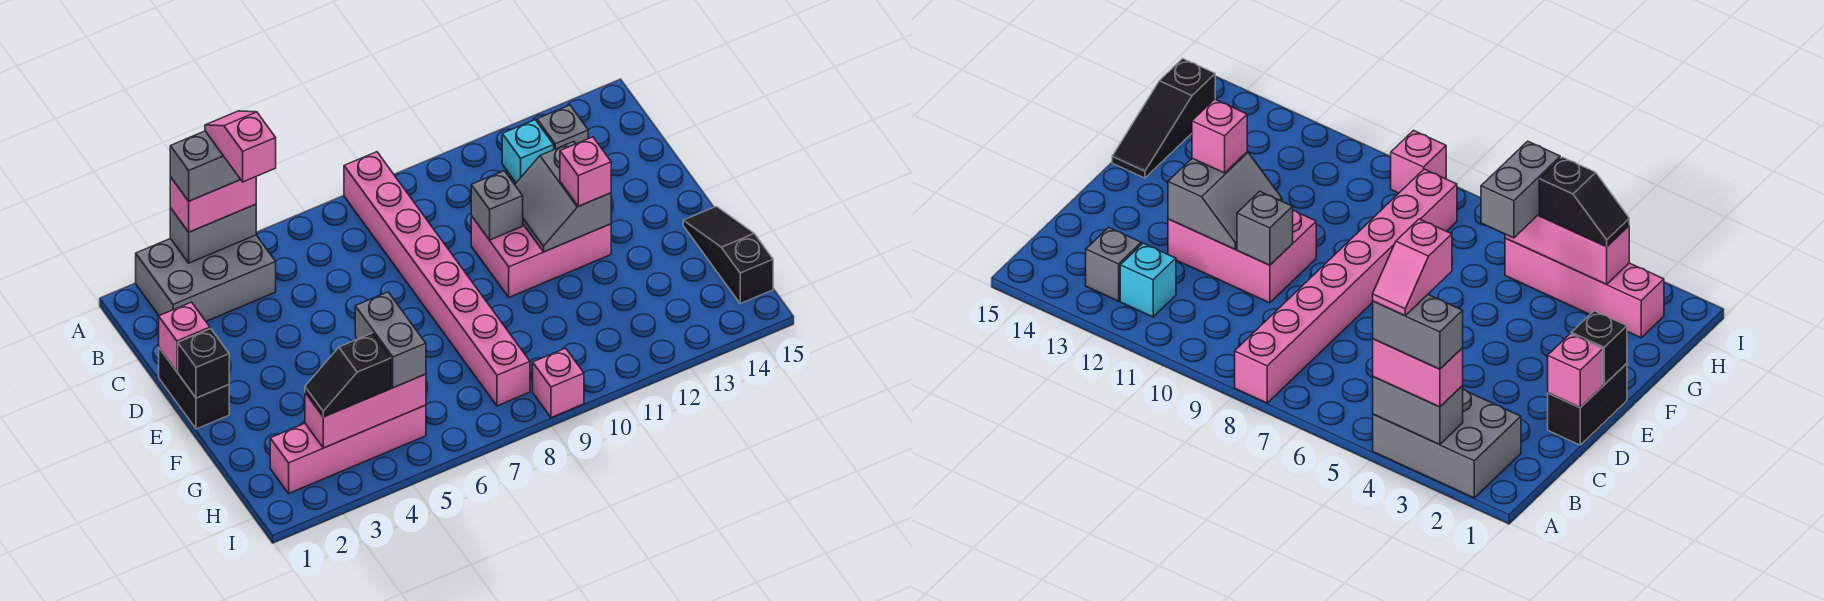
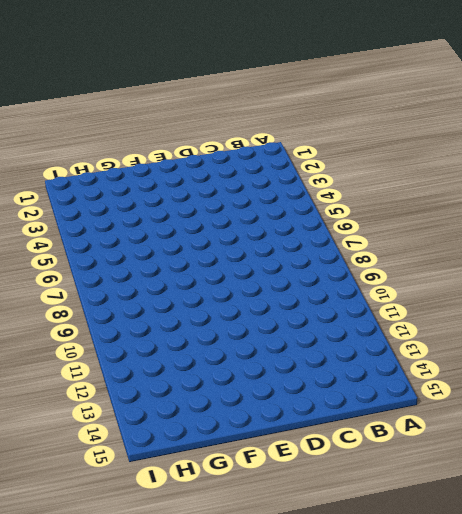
none -> grey 2x3 brick [136,235,276,321]
none -> pink 1x8 brick [344,152,530,406]
none -> cyan 1x1 brick [502,120,554,183]

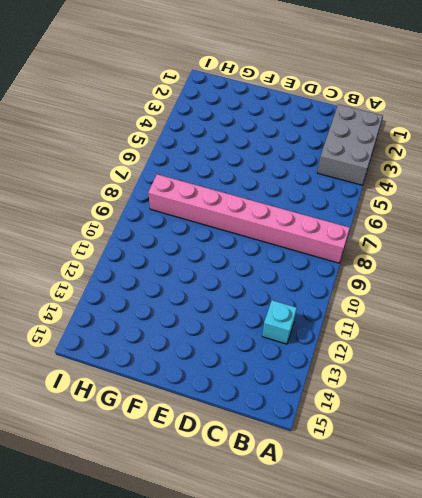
none -> grey 1x1 brick [537,105,588,149]
none -> black 1x2 brick [159,348,229,429]
none -> pink 2x3 brick [471,216,611,297]

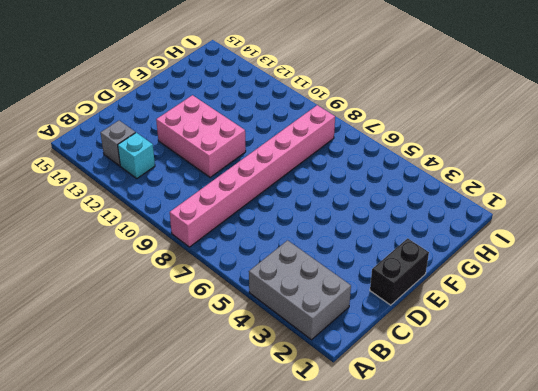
none -> black 1x3 slope [683,206,773,304]
none -> pink 1x4 brick [270,405,426,493]
none -> pink 1x1 brick [533,348,584,418]

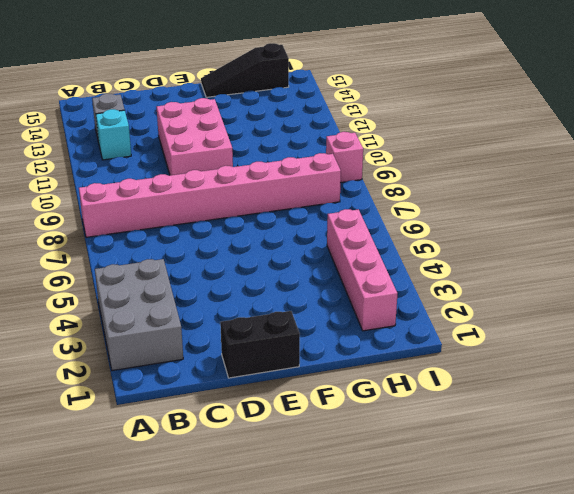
none -> grey 1x2 brick [170,204,256,263]
none -> pink 1x1 brick [159,302,210,372]
none -> grey 1x1 brick [471,171,523,240]

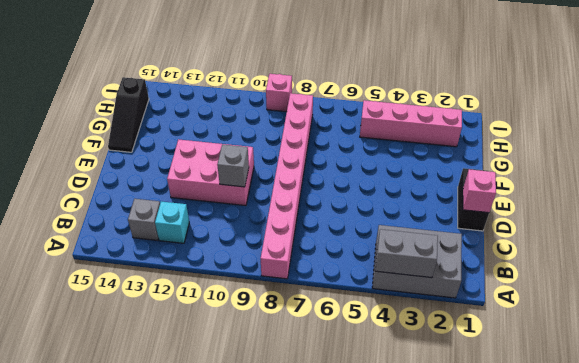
none -> grey 2x2 slope [515,141,611,252]
none -> black 1x1 brick [178,329,229,398]
none -> pink 1x3 brick [305,374,426,448]

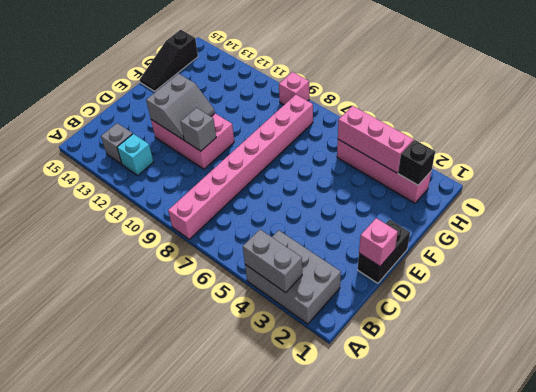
black 1x1 brick [398,140,435,185] -> black 1x1 brick moved to [178,329,229,398]
none -> pink 1x2 brick [170,177,256,232]
none -> pink 1x1 brick [560,137,611,206]
none -> grey 1x2 brick [355,292,426,388]

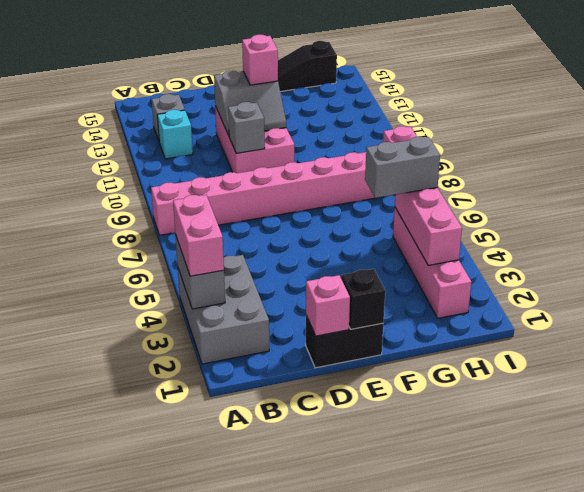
none -> black 1x2 slope [305,333,391,417]
none -> grey 1x2 brick [170,131,241,201]
none -> pink 1x2 slope [205,111,276,182]

